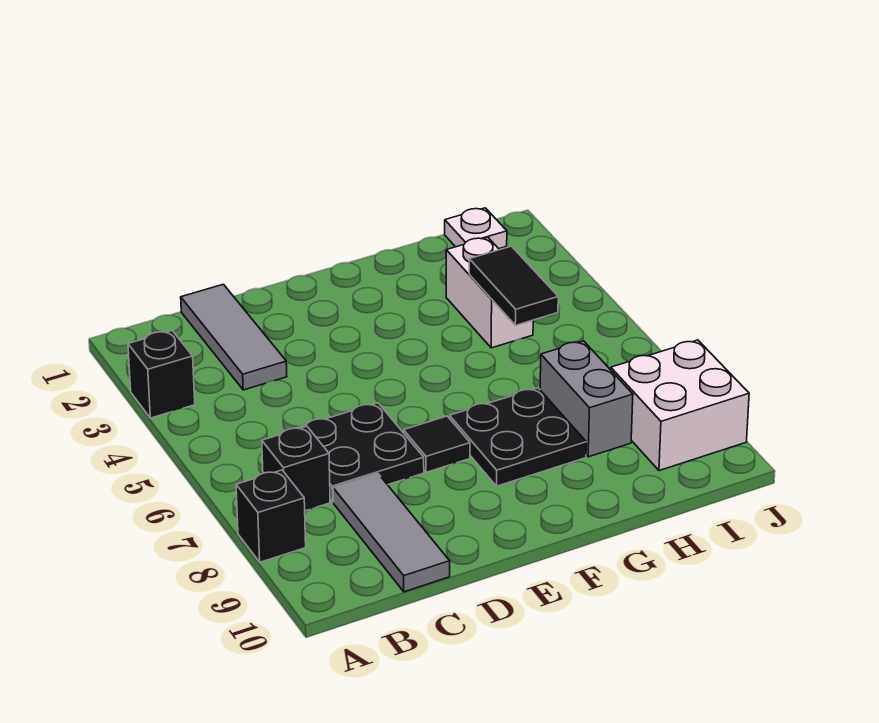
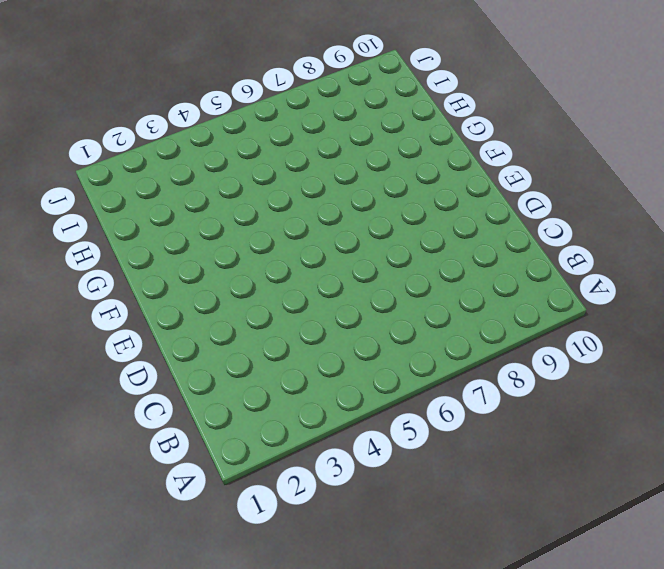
none -> black 1x1 brick [128,331,195,418]
none -> black 1x1 brick [236,470,306,562]
none -> black 1x1 brick [262,426,330,511]

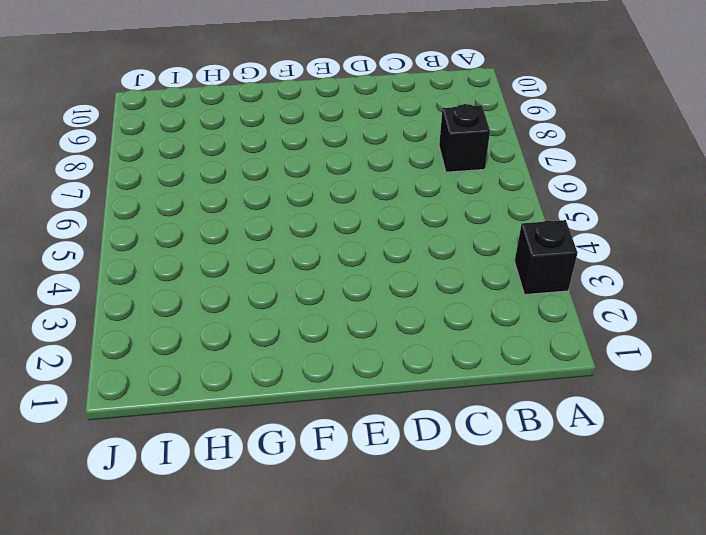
none -> black 1x1 brick [236,470,306,562]
none -> grey 1x3 tile [181,284,287,390]
none -> black 2x2 plate [298,403,424,502]

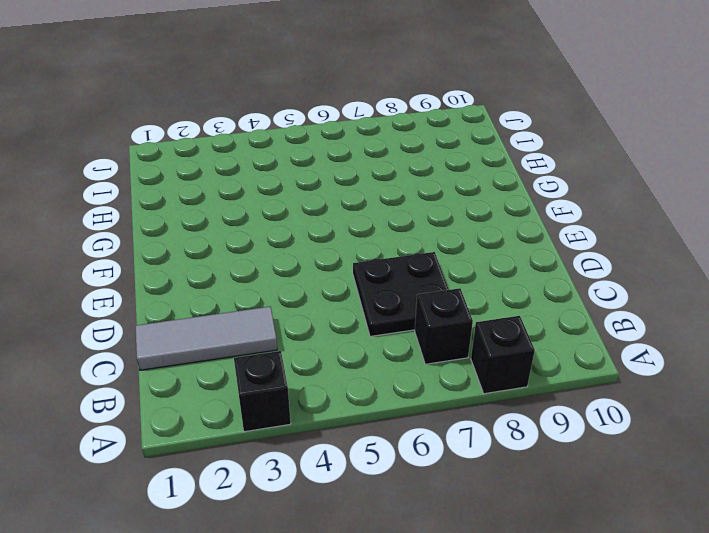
none -> grey 1x3 tile [333,474,450,592]
none -> black 1x1 tile [404,416,470,472]
none -> black 2x2 plate [450,388,586,486]

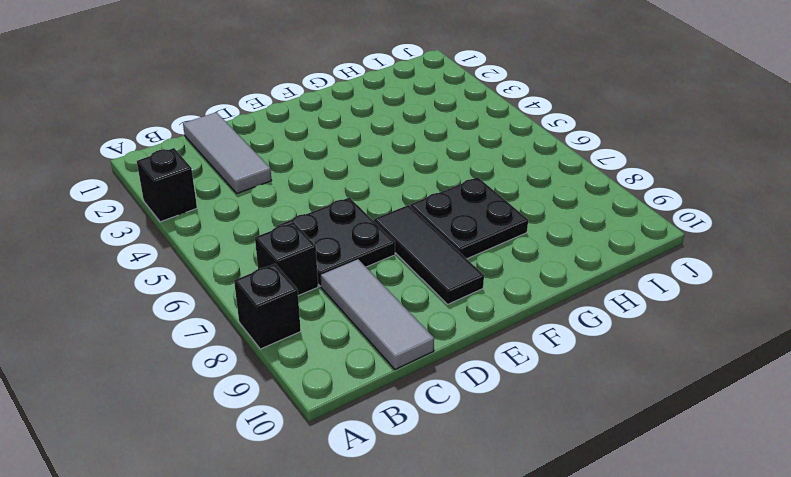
black 1x3 tile [374,205,484,304] -> black 1x1 tile [404,416,470,472]
none -> white 1x2 brick [446,238,533,348]
none -> grey 1x2 brick [540,341,633,457]
none -> white 1x1 plate [445,208,507,249]

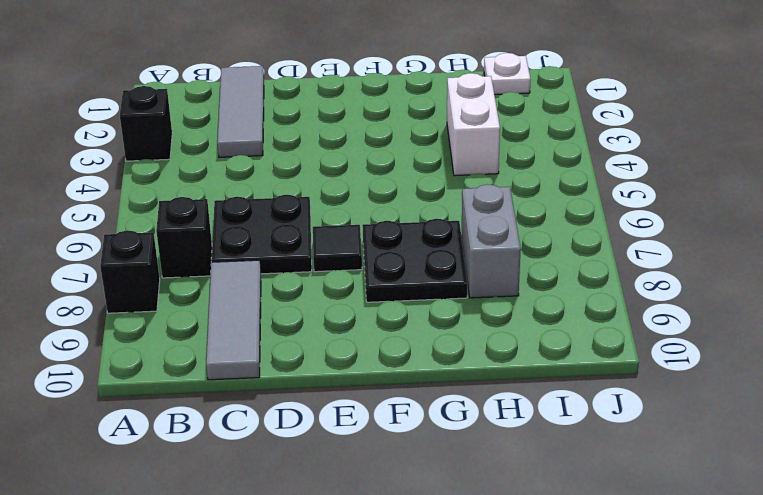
none -> white 2x2 brick [611,340,749,471]
none -> black 1x2 tile [469,246,558,325]

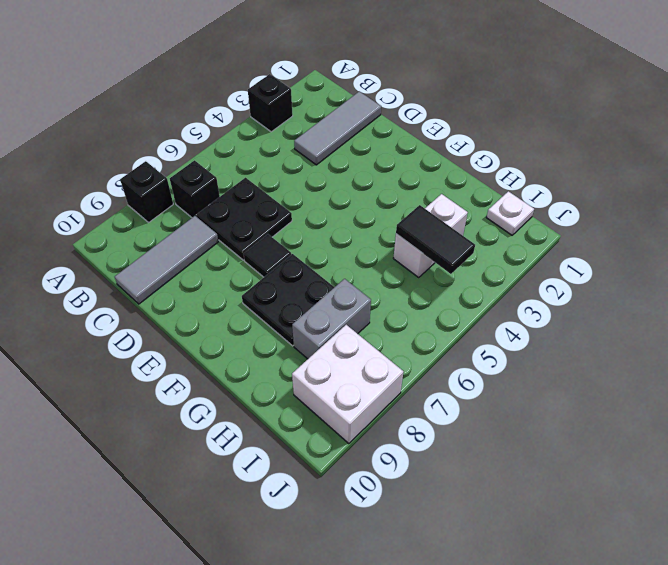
black 1x2 tile [396,205,475,274] -> black 1x2 tile turned to [469,246,558,325]

